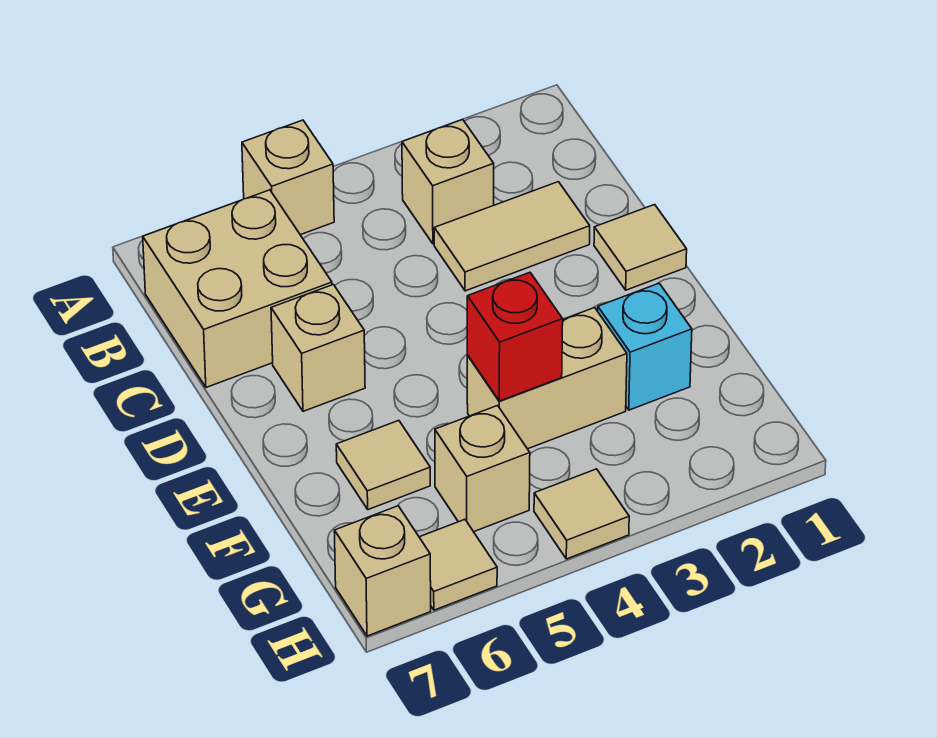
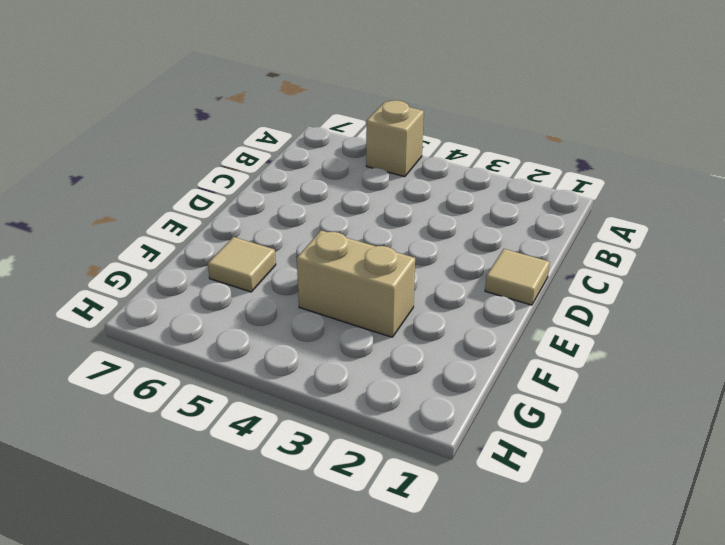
none -> tan 1x1 brick [402,119,494,244]
none -> tan 2x2 brick [143,190,332,387]
none -> tan 1x2 tile [434,182,590,291]

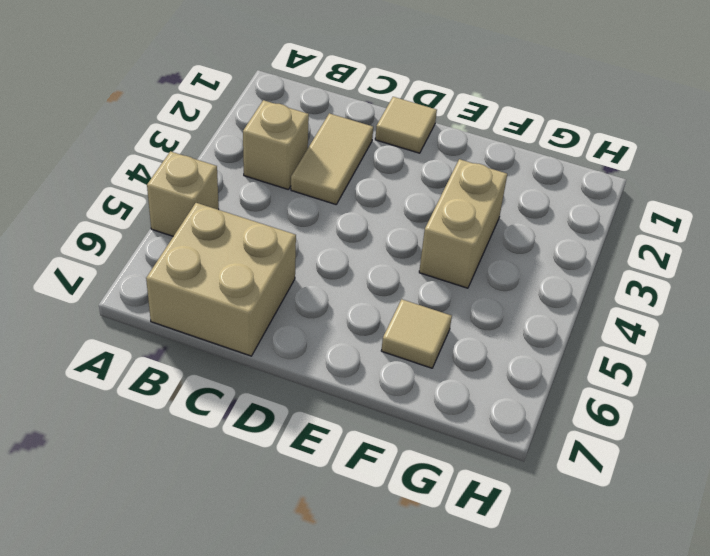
none -> tan 1x1 brick [271,285,365,411]
none -> cyan 1x1 brick [598,283,692,410]
none -> tan 1x1 brick [435,406,530,532]

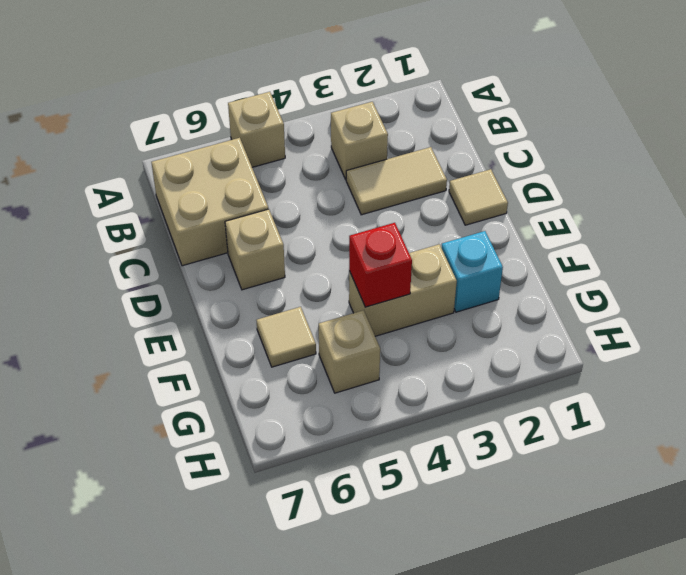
none -> tan 1x1 tile [534,469,629,559]
none -> tan 1x1 tile [419,520,497,610]
none -> tan 1x1 brick [334,506,431,636]

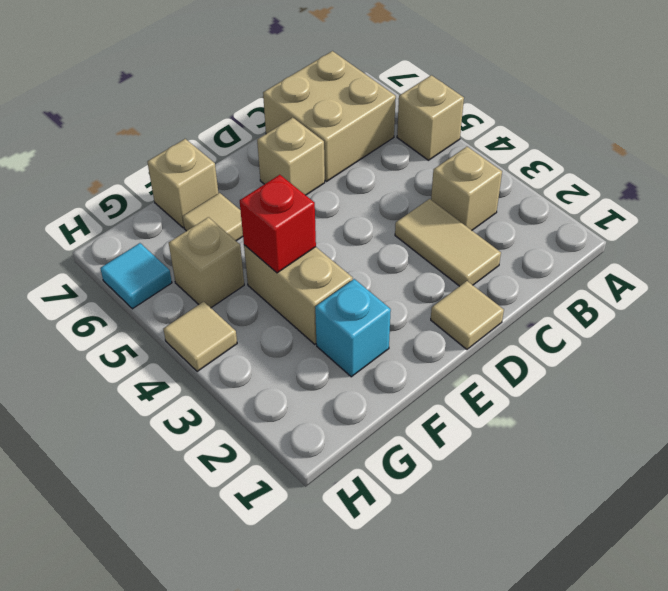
tan 1x1 brick [147,139,218,228] -> tan 1x1 brick moved to [334,506,431,636]
cyan 1x1 tile [100,243,172,309] -> tan 1x1 tile [419,520,497,610]

